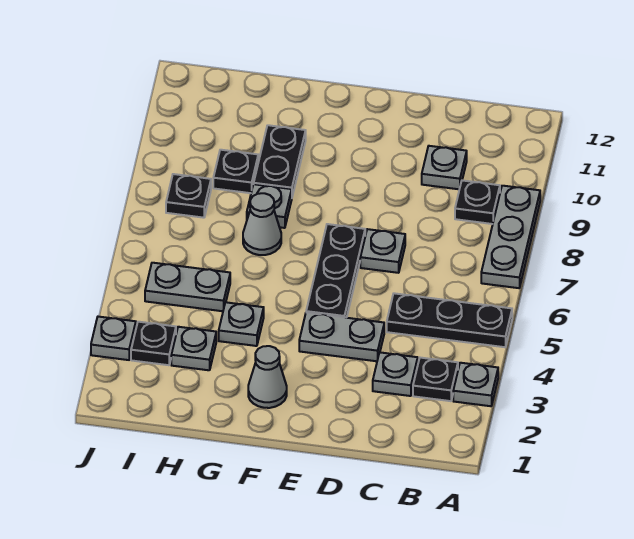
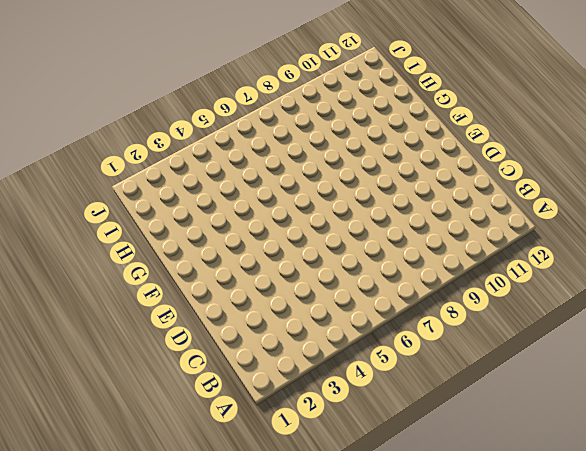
none -> grey 1x1 plate [453,363,498,406]
none -> black 1x3 plate [387,293,512,347]
none -> grey 1x3 plate [481,186,540,288]

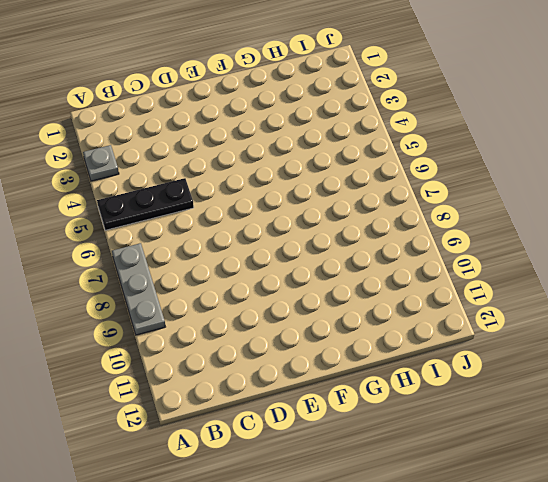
none -> black 1x1 plate [413,358,458,401]
none -> black 1x1 plate [455,180,500,224]
none -> grey 1x1 plate [373,352,418,396]

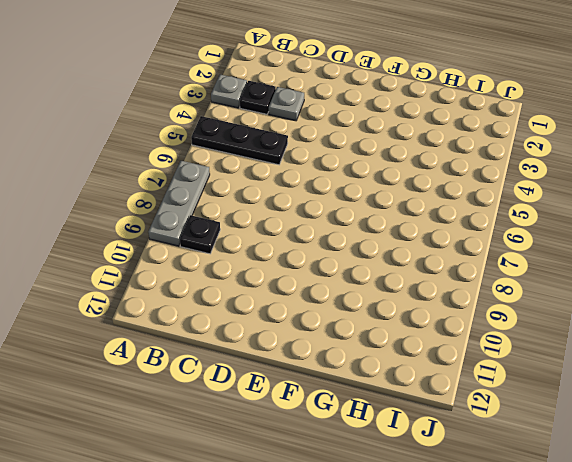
none -> grey 1x1 plate [422,146,467,189]
none -> grey 1x2 plate [299,313,384,361]
none -> grey 1x1 plate [360,229,405,273]

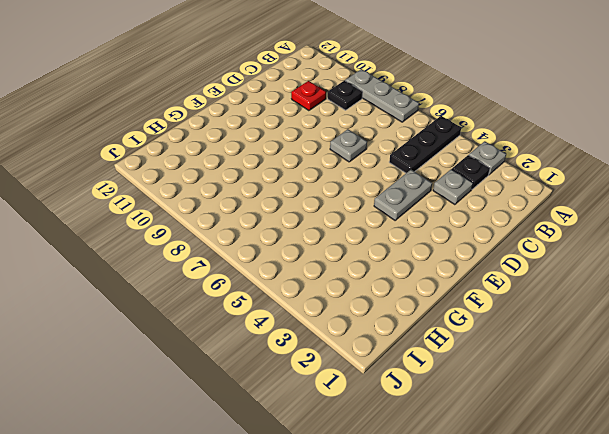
red 1x1 plate [291,81,326,111] -> grey 1x1 plate [422,146,467,189]
none -> black 1x3 plate [306,224,365,318]
none -> grey 1x1 cone [248,346,287,408]
none -> grey 1x1 plate [219,302,264,346]

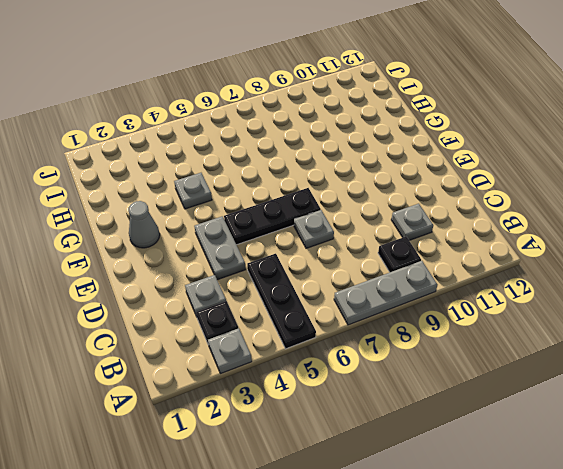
none -> grey 1x1 cone [243,193,281,255]
none -> grey 1x1 plate [247,184,292,228]
none -> black 1x2 plate [254,125,306,196]

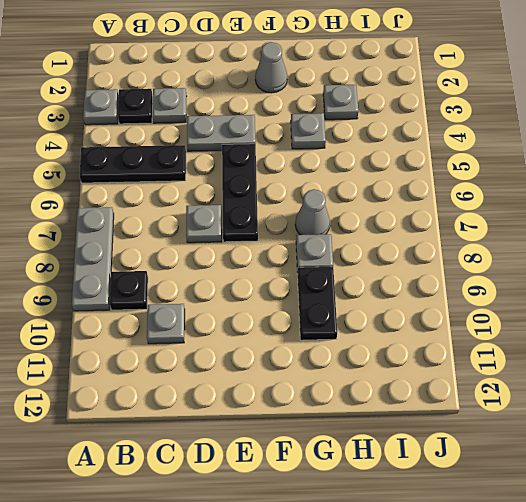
none -> grey 1x2 plate [145,263,230,311]
none -> black 1x1 plate [213,150,258,193]
none -> black 1x1 plate [131,322,176,365]

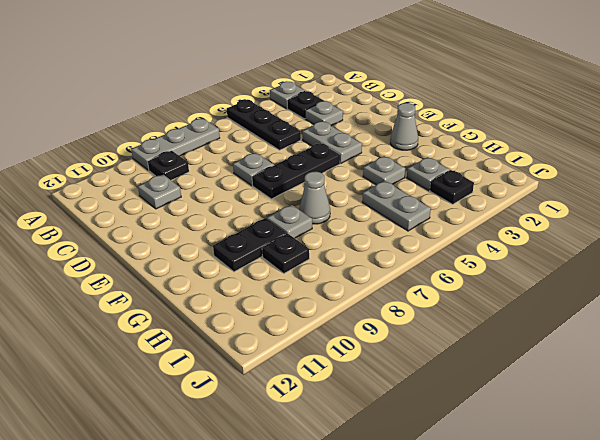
none -> black 1x1 plate [166,174,211,218]
none -> grey 1x1 plate [91,317,136,360]

